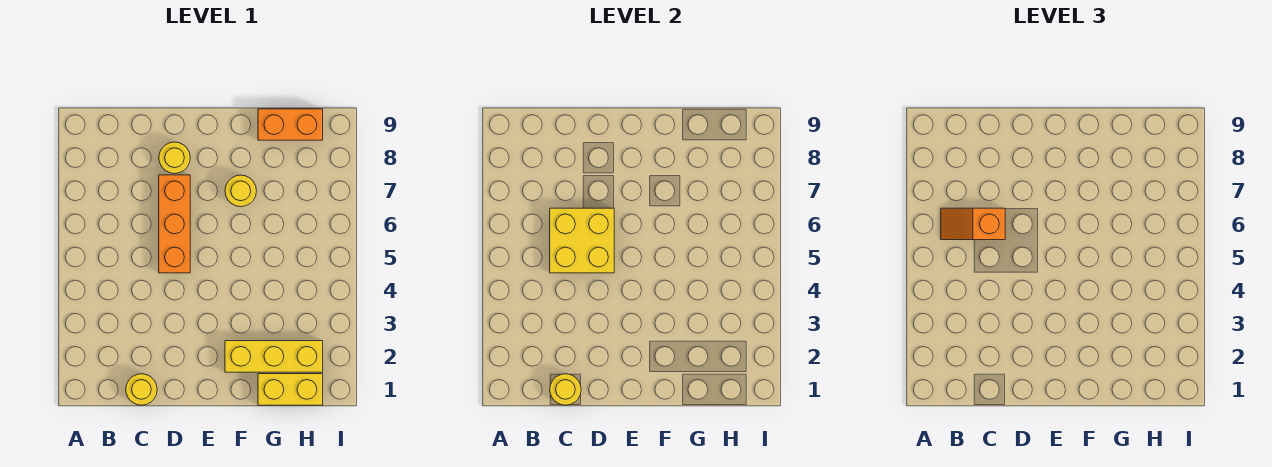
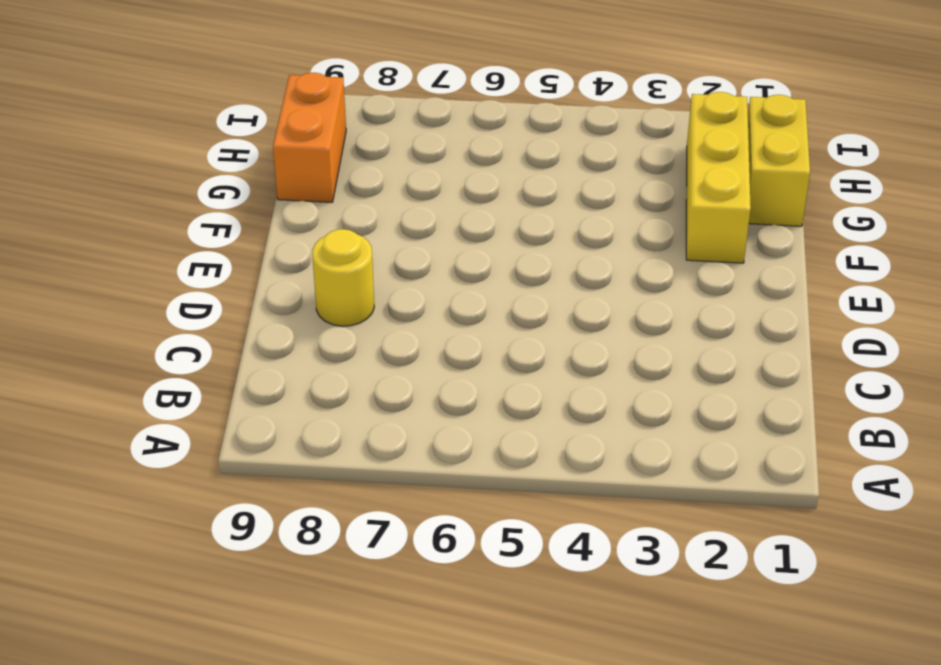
none -> yellow 1x1 round brick [126,374,157,405]
none -> orange 1x3 brick [159,175,190,273]

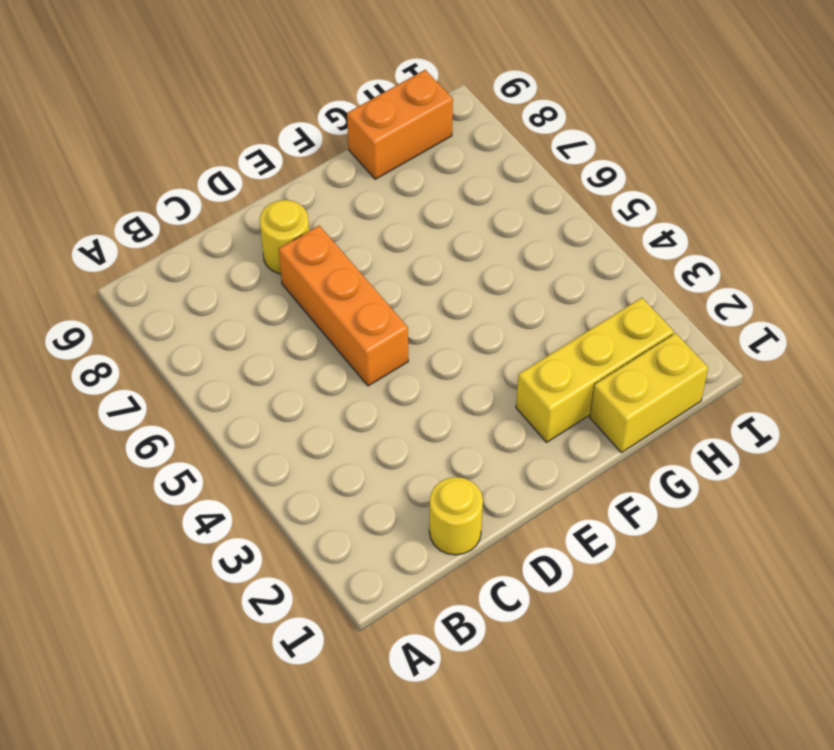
none -> yellow 1x1 round brick [225,175,256,207]
none -> yellow 1x1 round brick [550,374,581,405]

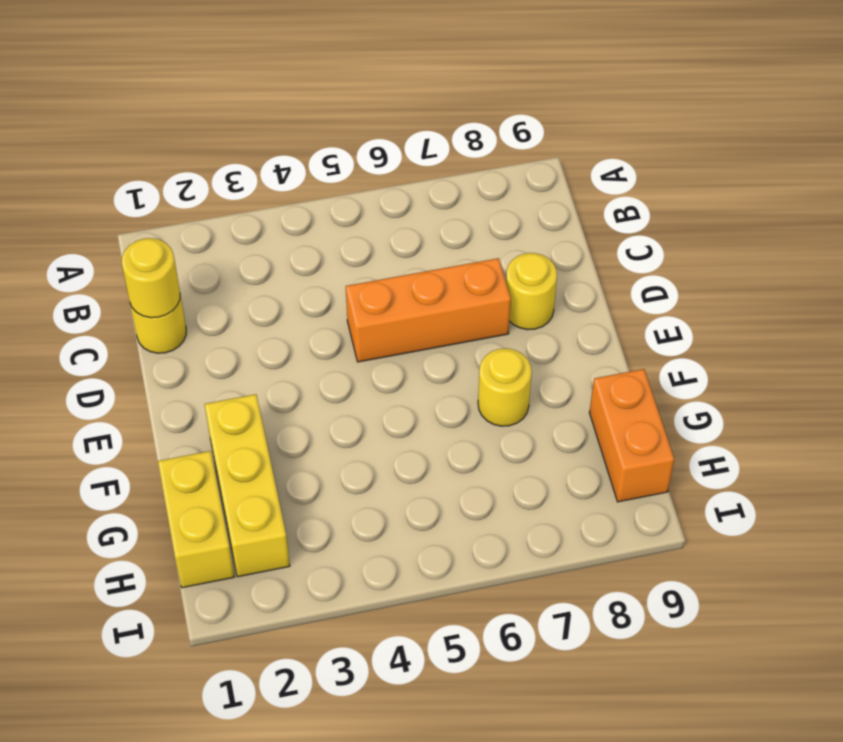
none -> yellow 2x2 brick [550,208,614,273]
none -> orange 1x2 slope [941,208,1005,240]

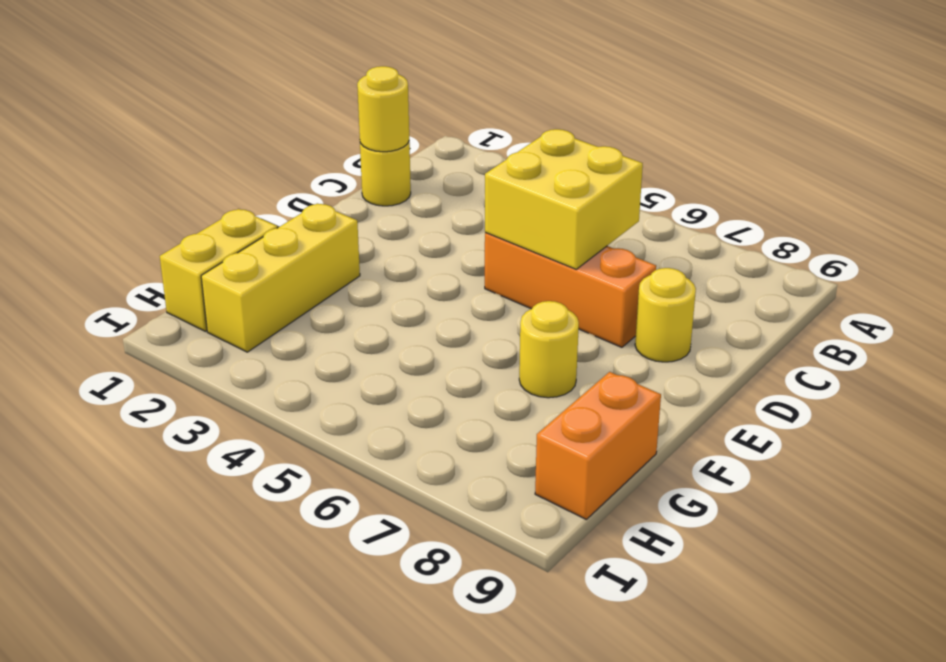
none -> orange 1x2 slope [941,208,1005,240]

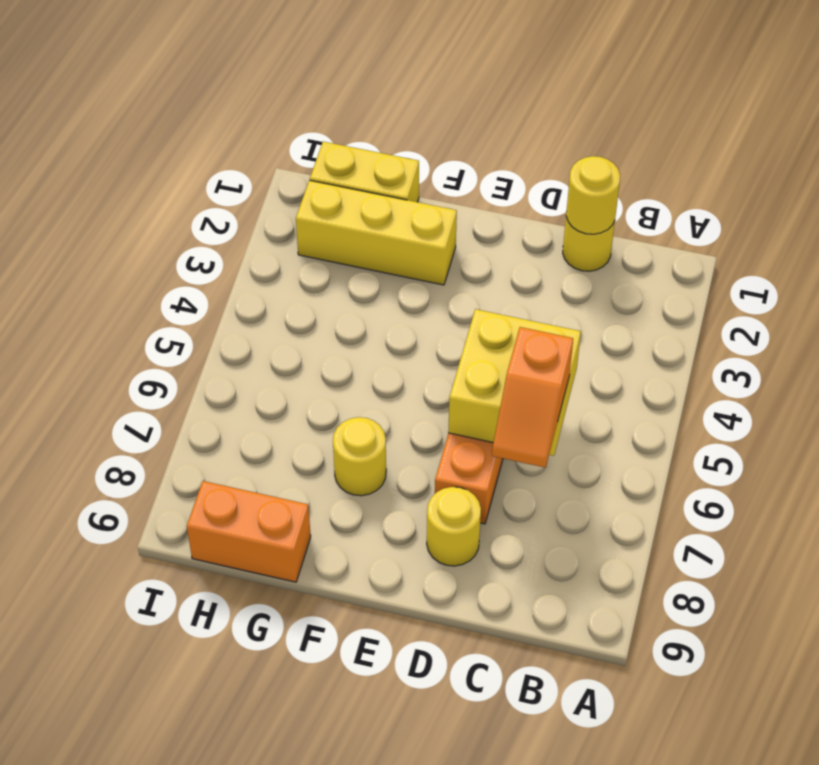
orange 1x2 slope [492,327,573,467] -> orange 1x2 slope turned to [941,208,1005,240]

